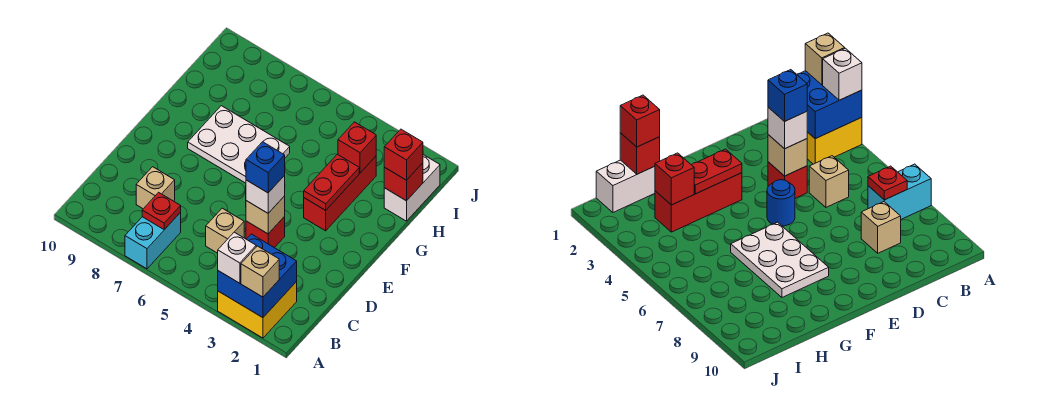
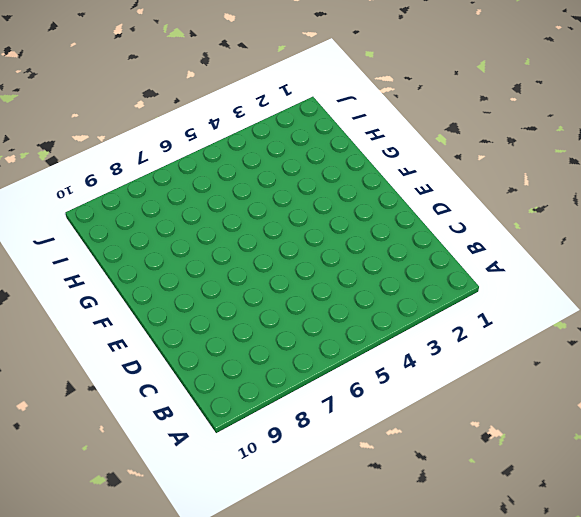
none -> yellow 2x2 brick [218,282,297,338]
none -> cyan 1x2 brick [125,212,181,269]
none -> tan 1x1 brick [206,208,244,253]

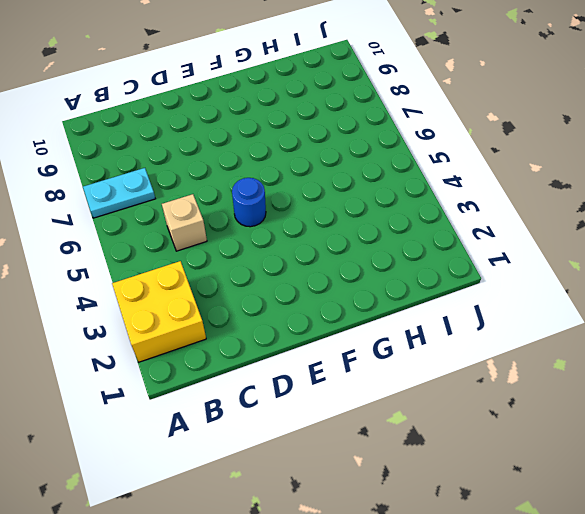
cyan 1x2 plate [83,168,155,218] -> cyan 1x2 brick [125,212,181,269]
none -> tan 1x1 brick [136,167,175,209]
none -> red 1x1 brick [246,217,285,248]
none -> red 1x3 brick [304,156,376,231]

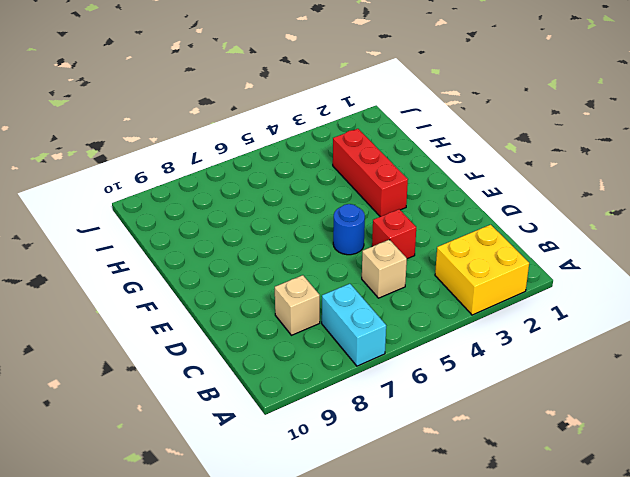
none -> white 2x3 plate [188,106,290,183]
none -> white 1x2 brick [384,155,440,221]
none -> blue 2x2 brick [218,234,297,318]

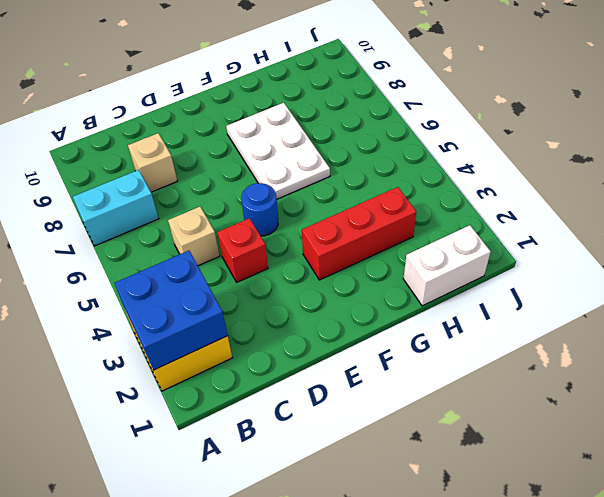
none -> red 1x1 plate [142,192,181,230]
none -> tan 1x1 brick [246,196,285,234]
none -> red 1x2 plate [304,154,359,210]

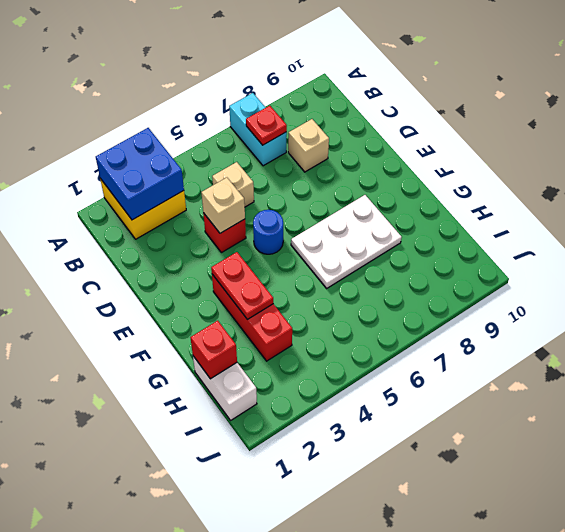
none -> red 1x1 brick [338,122,376,173]
none -> tan 1x1 brick [241,246,279,297]
none -> white 1x1 brick [218,232,256,283]

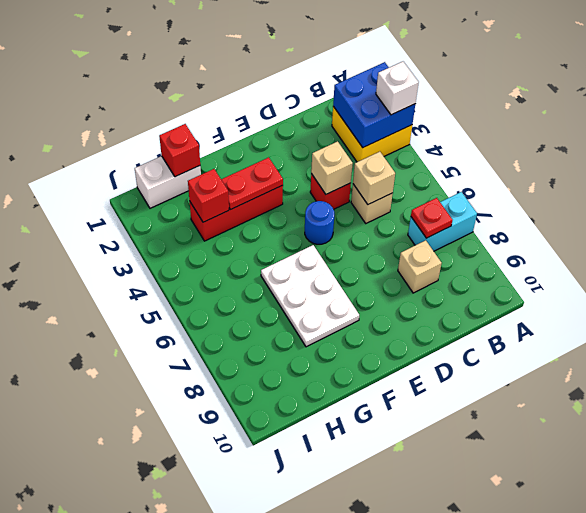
tan 1x1 brick [353,152,395,204] -> tan 1x1 brick moved to [241,246,279,297]
none -> white 1x1 brick [246,175,285,213]
none -> red 1x1 brick [384,129,423,180]
none -> blue 1x1 brick [246,142,285,193]

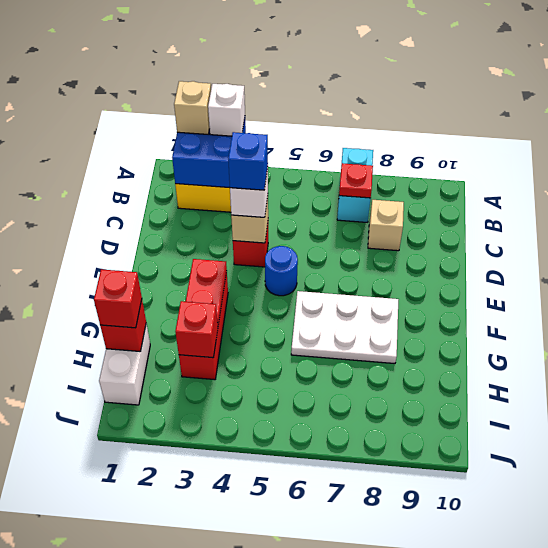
none -> tan 1x1 brick [206,208,244,253]

